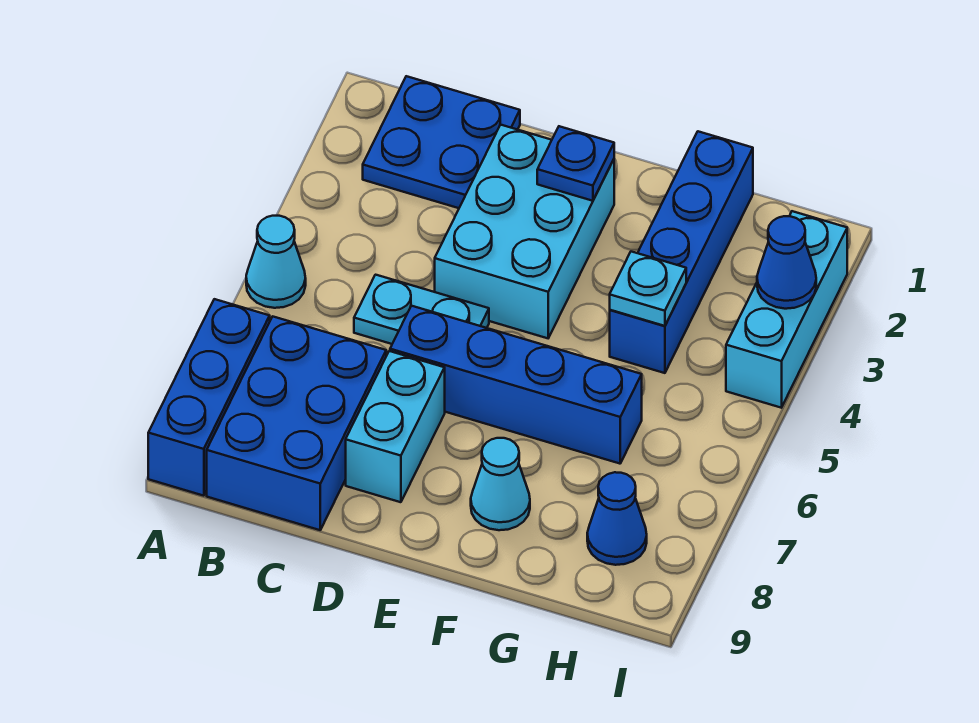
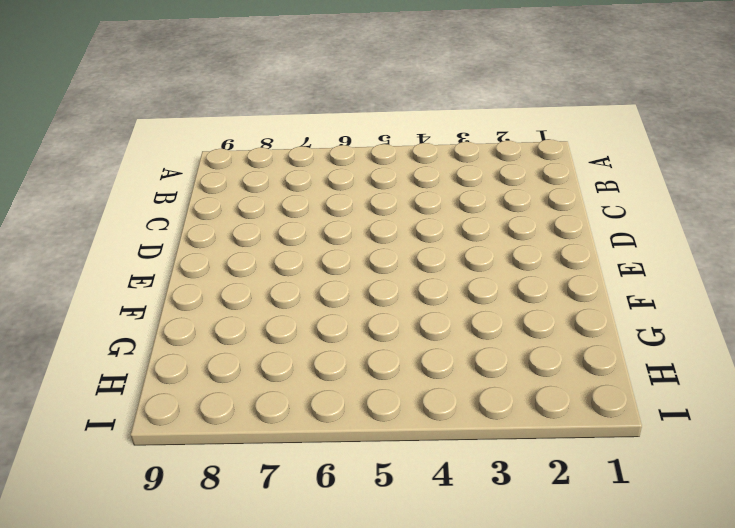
none -> cyan 1x1 cone [246,216,306,308]
none -> blue 1x3 brick [148,299,270,496]
none -> blue 2x2 plate [363,76,520,208]

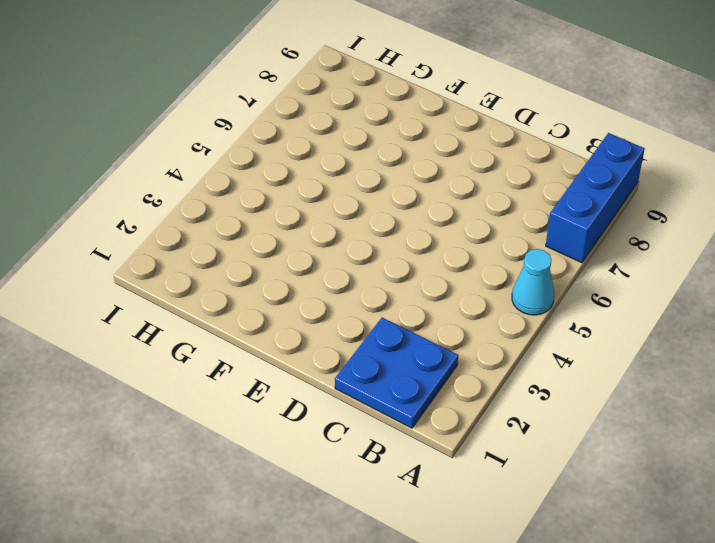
none -> blue 2x3 brick [207,317,386,530]
none -> cyan 1x2 plate [354,275,489,344]
none -> cyan 2x3 brick [435,125,614,338]

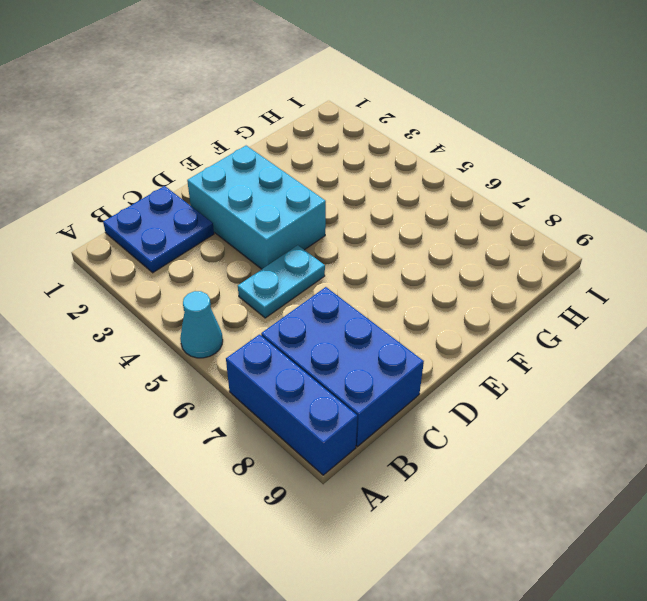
none -> blue 1x4 brick [390,306,642,464]
none -> cyan 1x2 brick [346,351,445,502]
none -> cyan 1x1 cone [471,438,530,530]

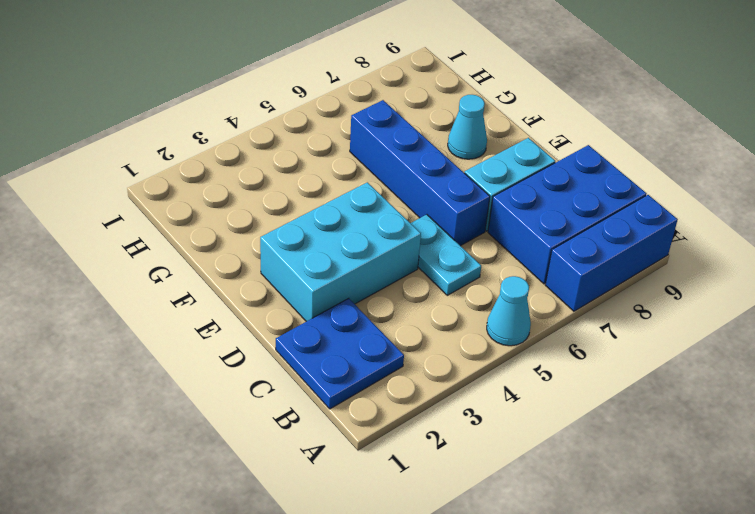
none -> blue 1x4 brick [610,131,753,373]
none -> blue 1x1 cone [587,472,647,565]
none -> cyan 1x3 brick [726,211,847,408]

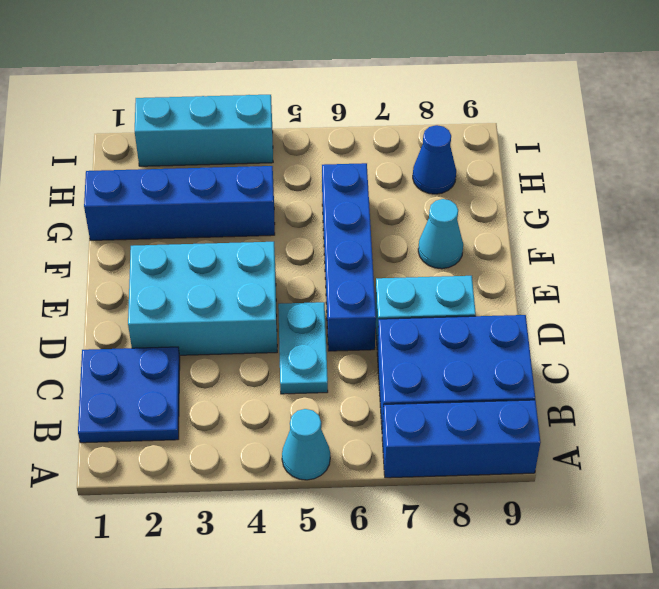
none -> blue 1x1 plate [537,126,614,201]
none -> cyan 1x1 plate [610,252,686,326]
none -> blue 1x1 cone [757,216,816,309]

